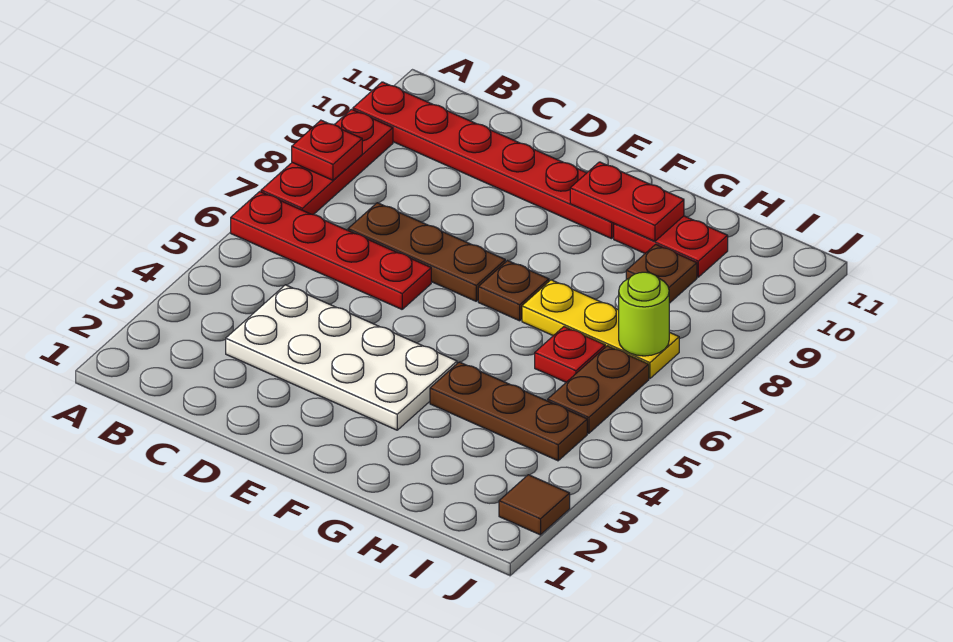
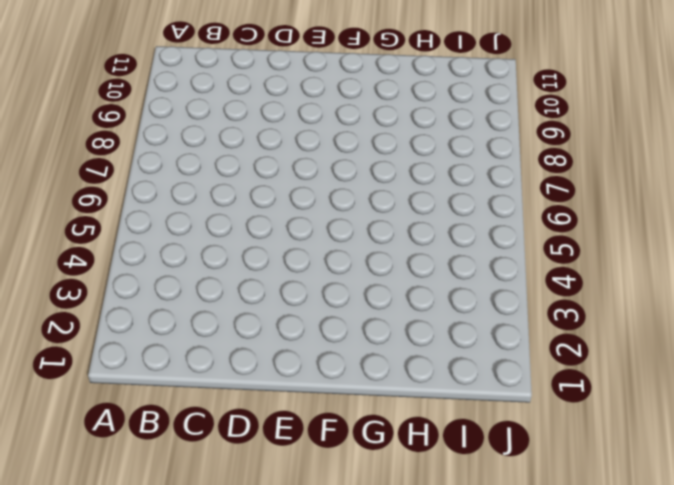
none -> red 1x4 plate [231,192,431,309]
none -> red 1x3 plate [261,109,393,215]
none -> red 1x6 plate [353,82,614,239]

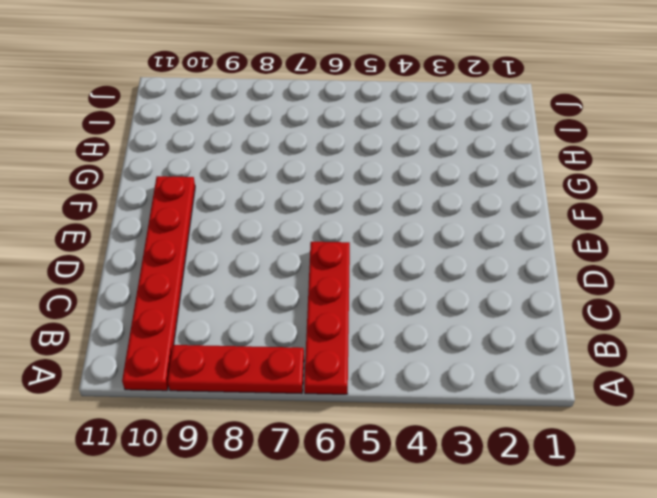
none -> white 2x4 plate [226,285,457,430]
none -> brown 1x3 plate [348,203,505,301]
none -> brown 1x1 plate [478,261,549,321]

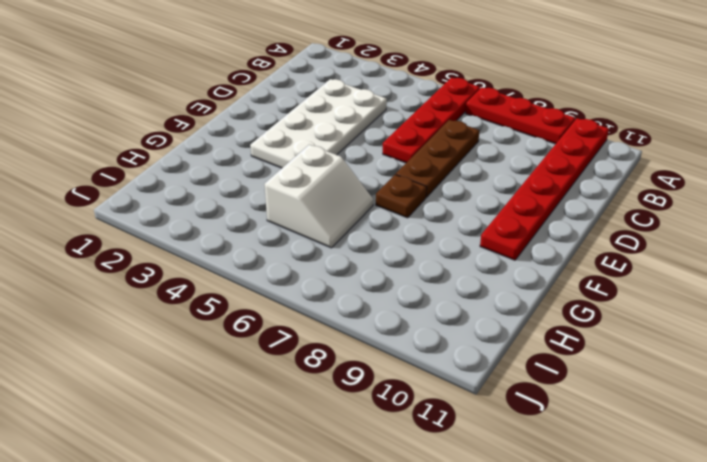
white 2x2 slope [264,145,373,248] -> red 1x1 plate [535,327,605,382]
none -> brown 1x3 plate [430,362,587,461]
none -> yellow 1x3 plate [522,280,679,379]
none -> red 1x2 plate [614,216,728,277]

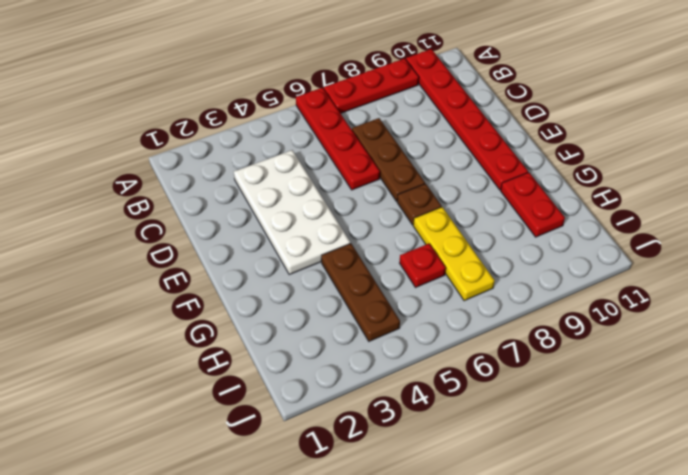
none -> brown 1x1 plate [626,244,697,303]
none -> brown 1x2 plate [548,346,649,433]
none -> brown 1x1 tile [499,475,570,535]

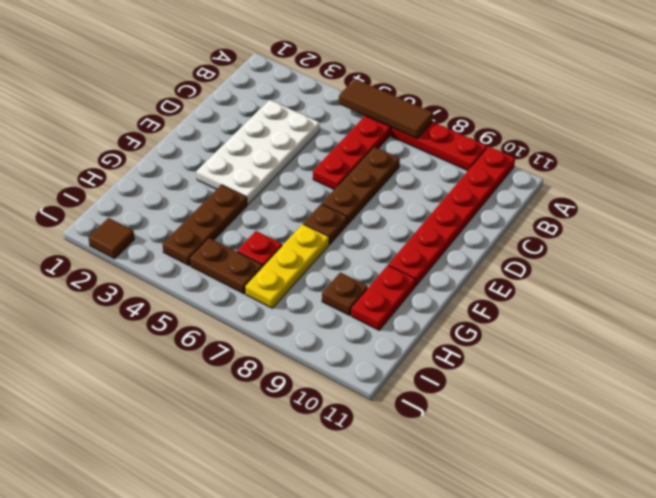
brown 1x3 tile [339,79,433,139] -> none
none -> red 1x1 plate [292,120,362,180]
none -> red 1x2 plate [570,162,684,241]
none -> lime 1x1 round brick [619,272,669,356]

